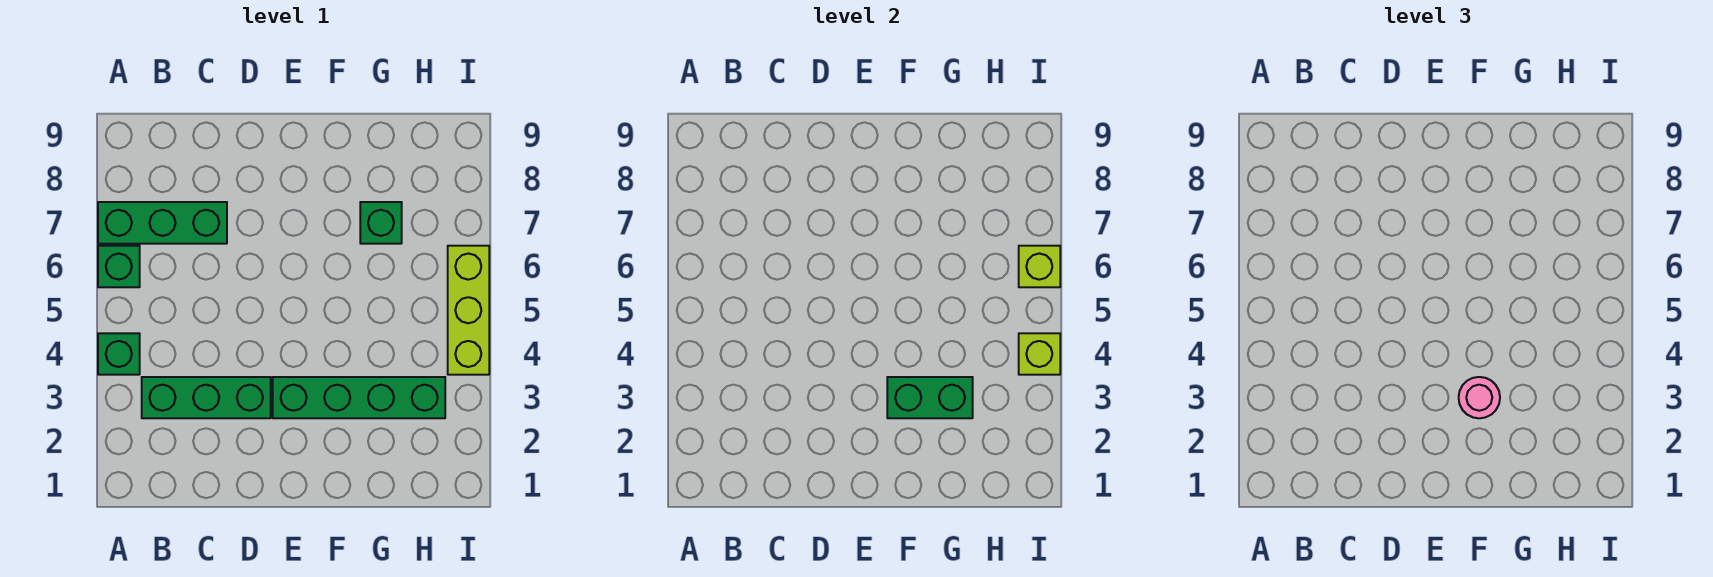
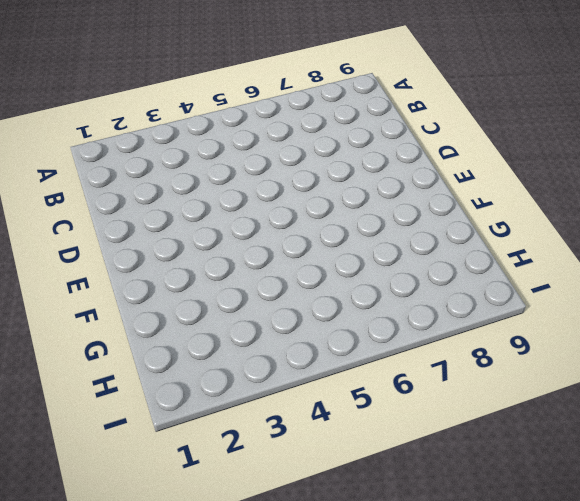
none -> green 1x1 brick [98,333,140,375]
none -> green 1x1 brick [98,246,140,287]

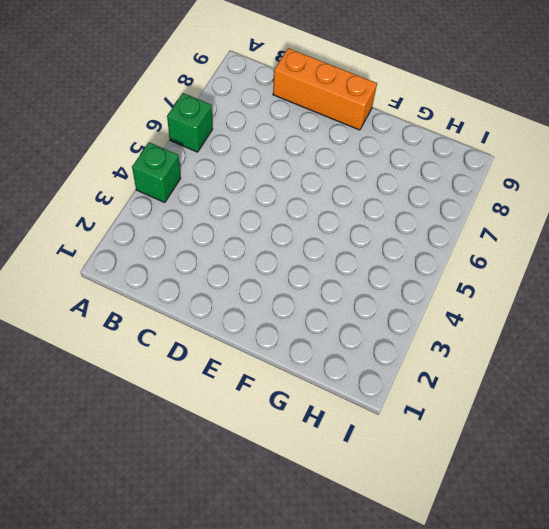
orange 1x3 brick [273,48,377,130] -> none
none -> green 1x3 brick [98,202,227,244]
none -> green 1x3 brick [142,377,271,418]

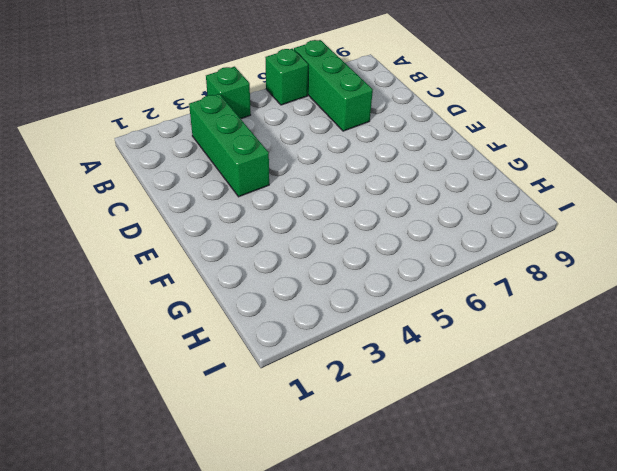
none -> green 1x4 brick [273,377,445,418]
none -> green 1x1 brick [360,202,402,244]

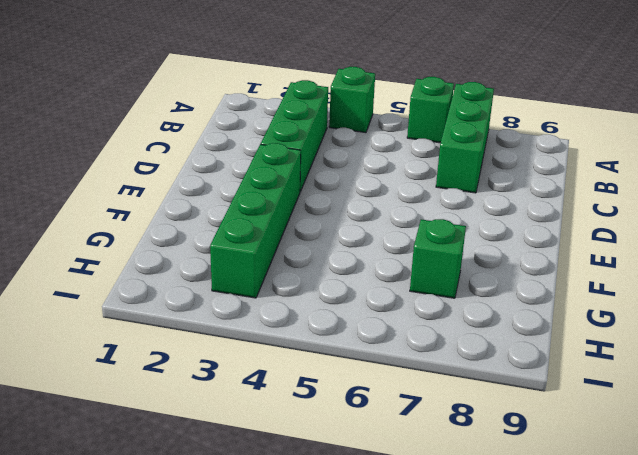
none -> lime 1x3 brick [448,246,489,375]
none -> green 1x2 brick [887,377,973,418]

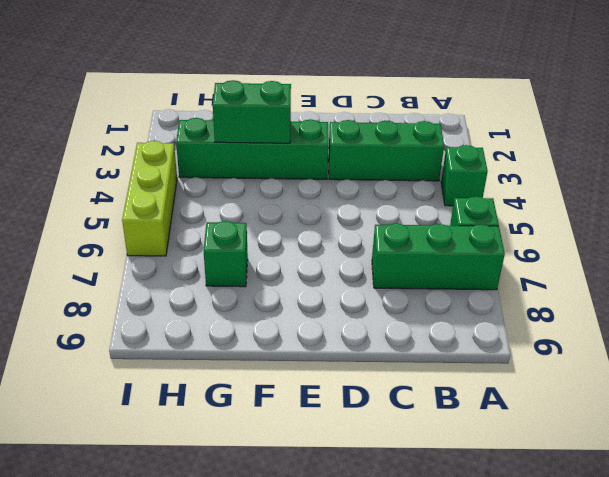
none -> lime 1x1 brick [1019,333,1060,375]
none -> lime 1x1 brick [1019,246,1060,287]

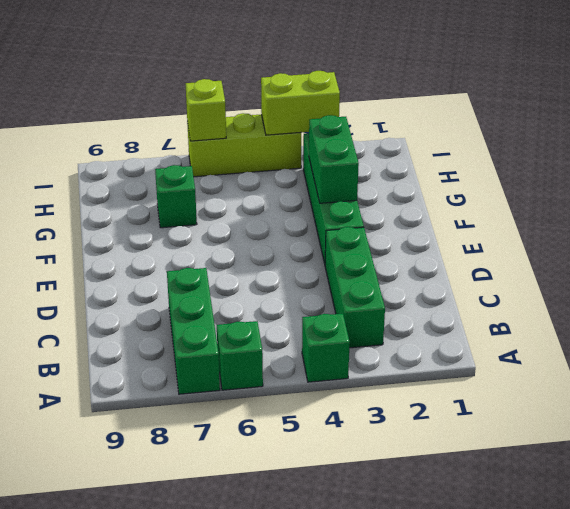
lime 1x2 brick [261,71,340,135] -> lime 1x1 brick [1019,333,1060,375]
none -> pink 1x1 round brick [1459,377,1500,418]

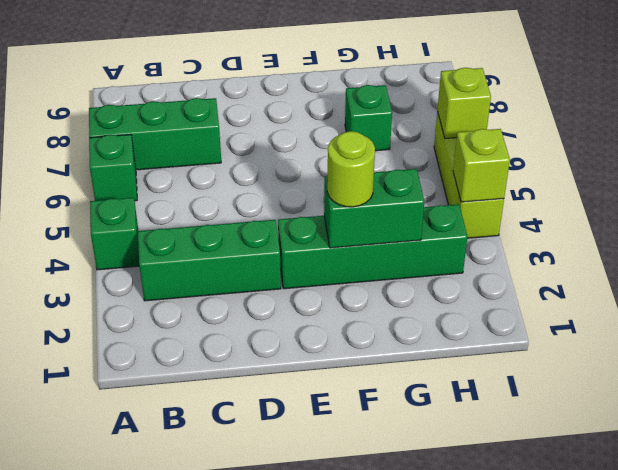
lime 1x1 round brick [327,131,375,207] -> pink 1x1 round brick [1459,377,1500,418]

